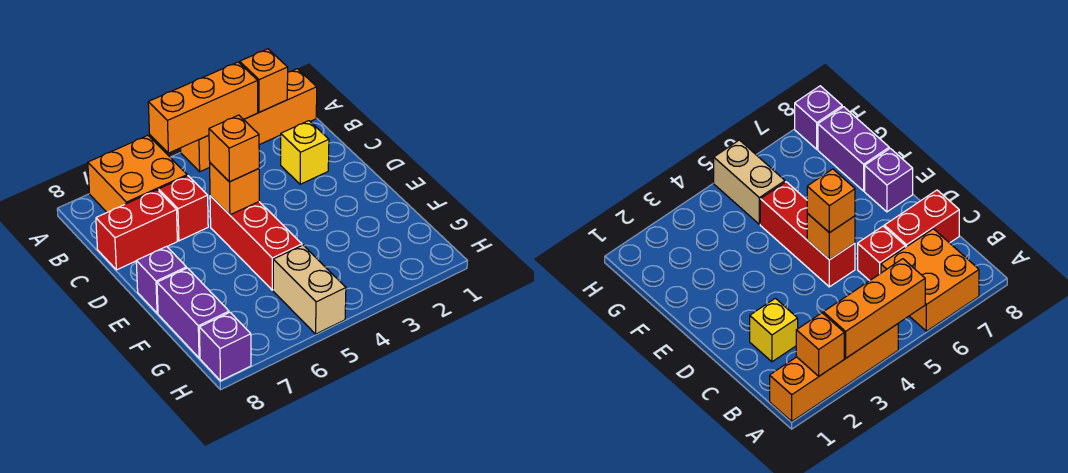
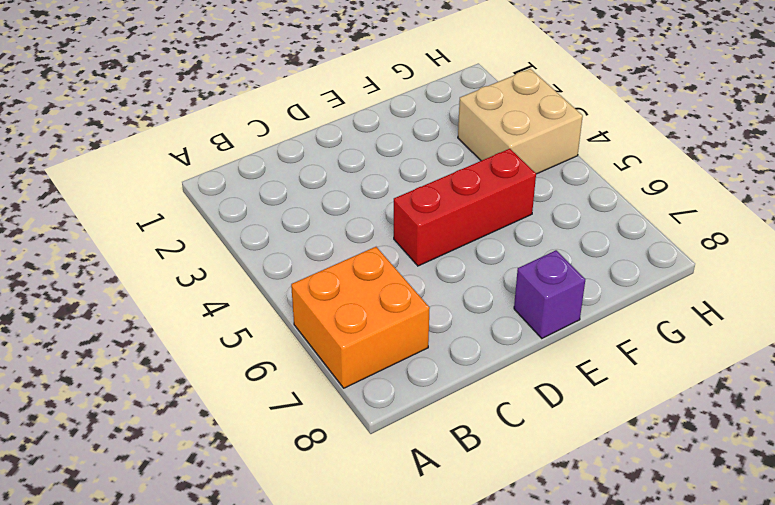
tan 2x2 brick [458,69,583,174] -> none
none -> orange 1x4 brick [181,69,317,172]
none -> yellow 1x1 brick [281,121,329,184]
none -> red 1x1 brick [159,176,208,241]

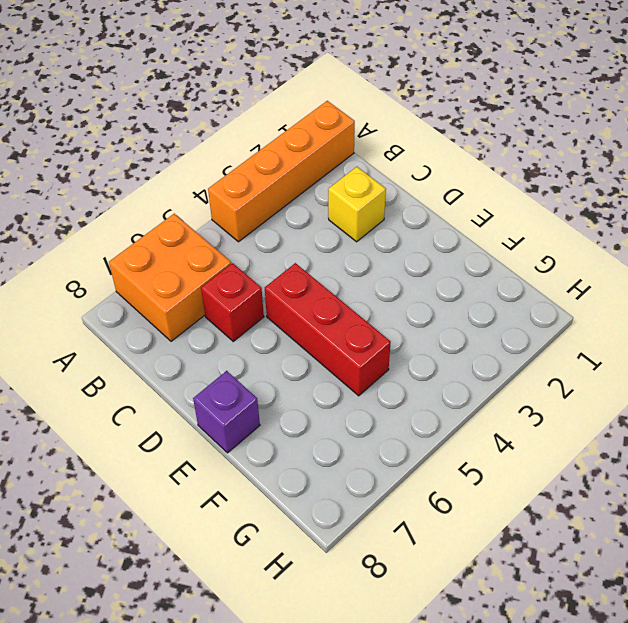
none -> red 1x2 brick [96,190,177,270]
none -> purple 1x2 brick [157,268,229,358]
none -> tan 1x2 brick [273,245,346,334]

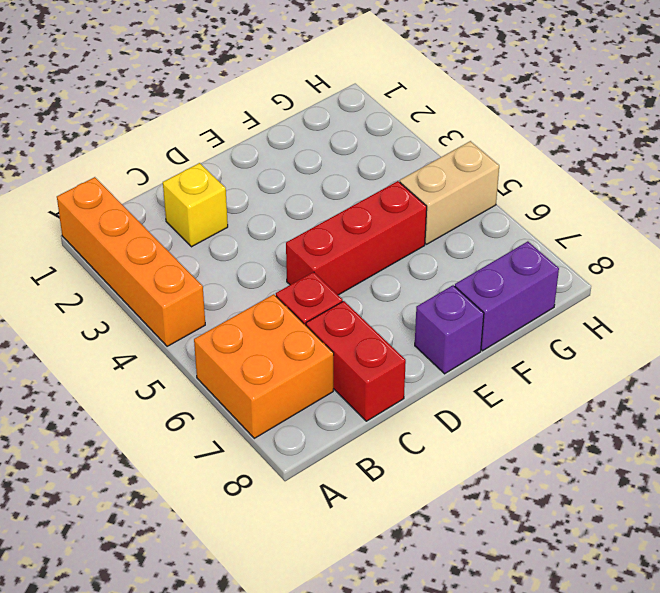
none -> purple 1x1 brick [199,312,251,381]
none -> orange 1x1 brick [240,49,288,112]
none -> orange 1x3 brick [148,62,258,153]

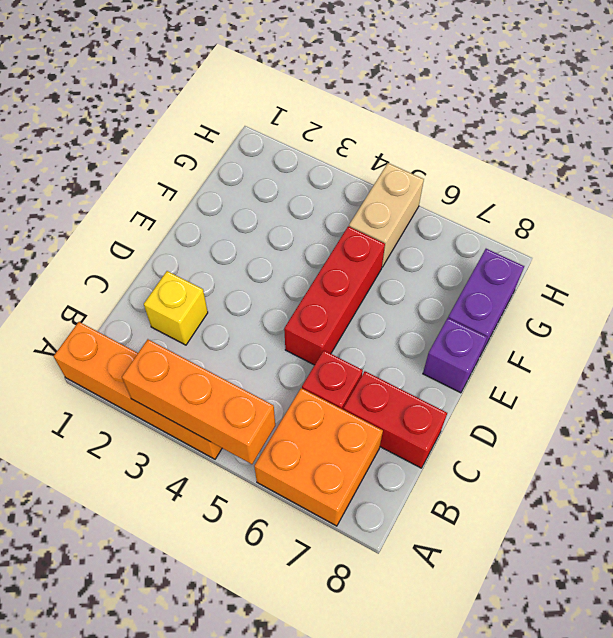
none -> purple 1x1 brick [199,312,251,381]
none -> orange 1x1 brick [240,49,288,112]
none -> orange 1x1 brick [210,163,259,215]

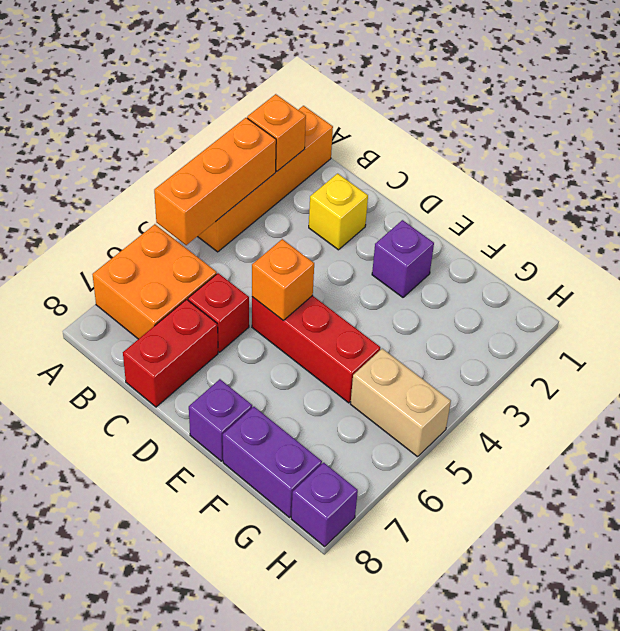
purple 1x1 brick [372,220,434,297] -> none
none -> orange 1x1 brick [209,115,259,182]

